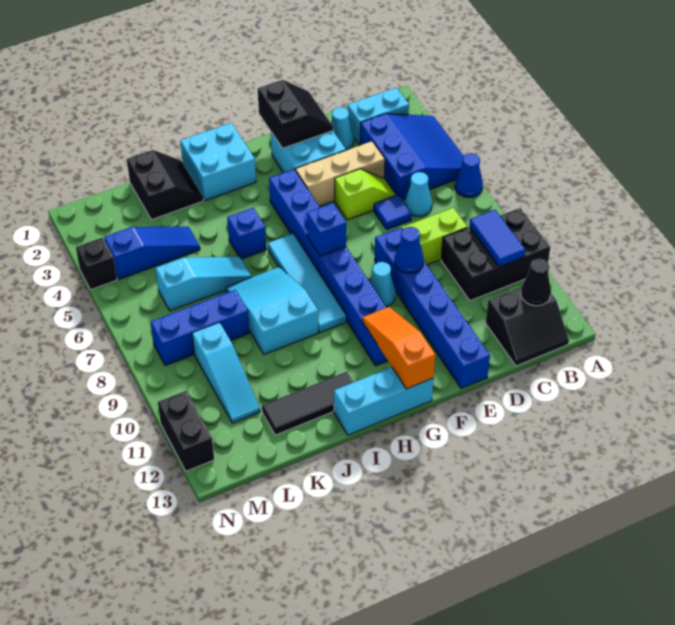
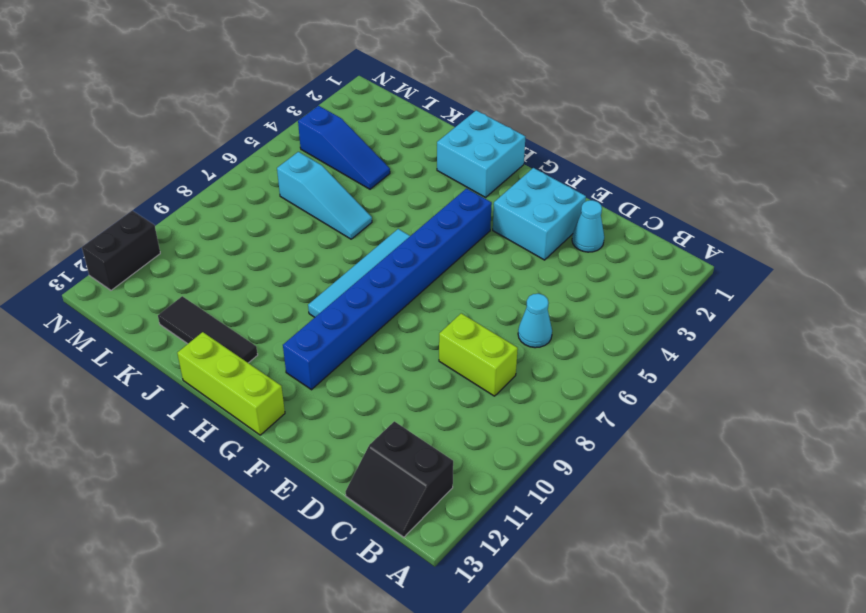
lime 1x3 brick [177,332,285,435] -> cyan 1x3 brick [334,367,434,435]
none -> blue 3x3 slope [360,114,463,200]
none -> blue 1x1 cone [455,153,483,197]
none -> black 2x3 brick [441,208,550,301]
none -> cyan 1x2 brick [348,88,409,145]

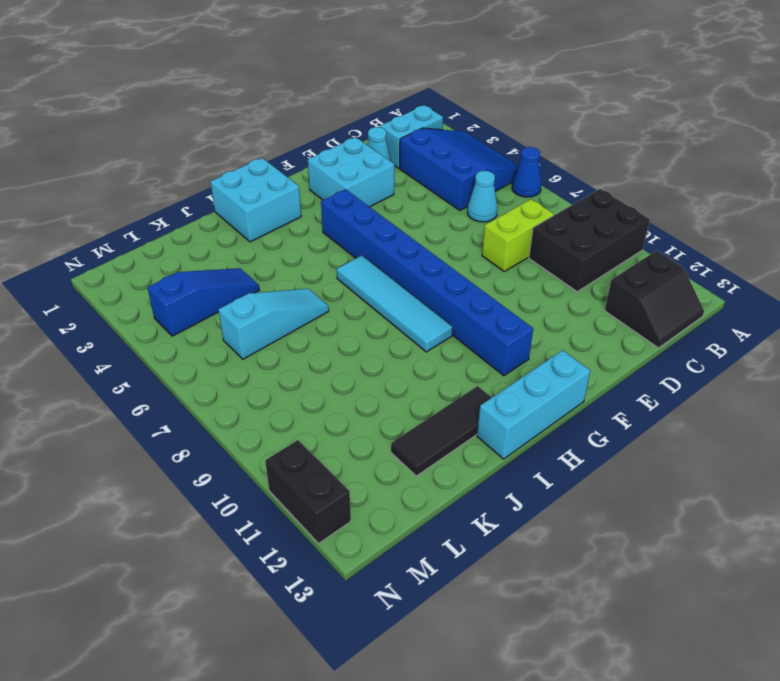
none -> tan 1x3 brick [296,141,385,206]
none -> lime 1x2 slope [335,169,396,220]
none -> blue 1x1 tile [374,195,412,229]
none -> blue 1x6 brick [375,228,490,389]

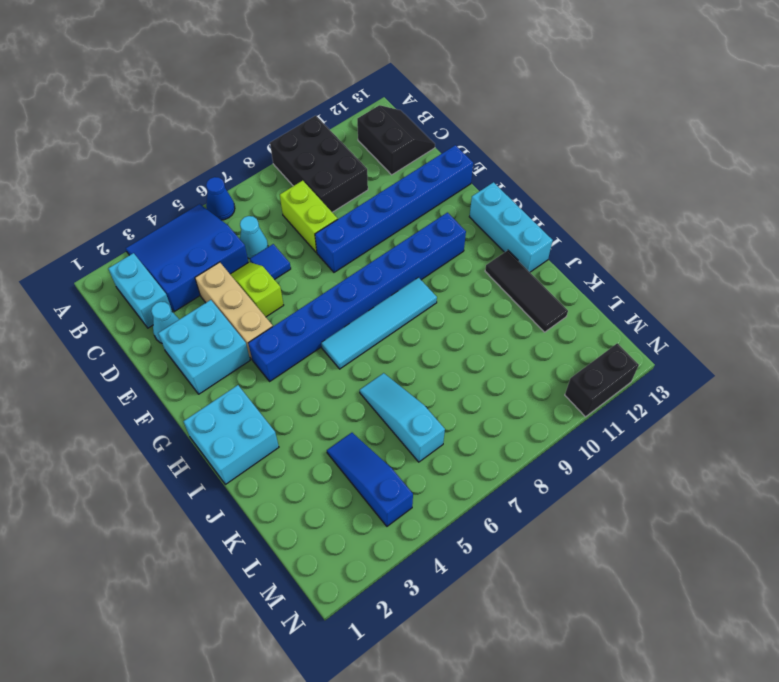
none -> cyan 1x1 cone [370,262,395,307]
none -> blue 1x1 brick [227,208,266,259]
none -> cyan 2x3 slope [226,267,318,354]
none -> black 2x2 slope [127,150,204,220]

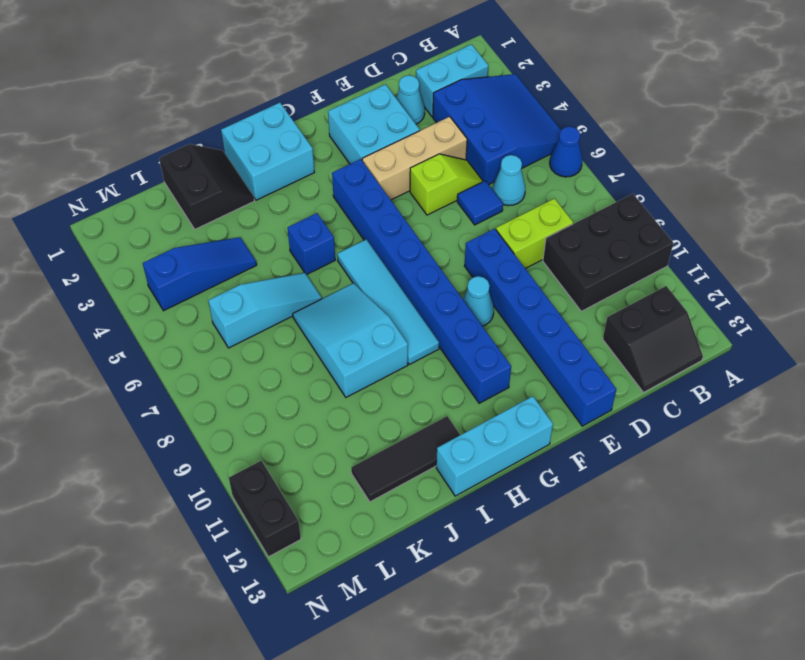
none -> blue 1x3 brick [151,290,249,366]
none -> cyan 1x3 slope [192,322,260,423]
none -> black 1x1 brick [76,237,117,290]
none -> blue 1x2 tile [469,210,525,267]

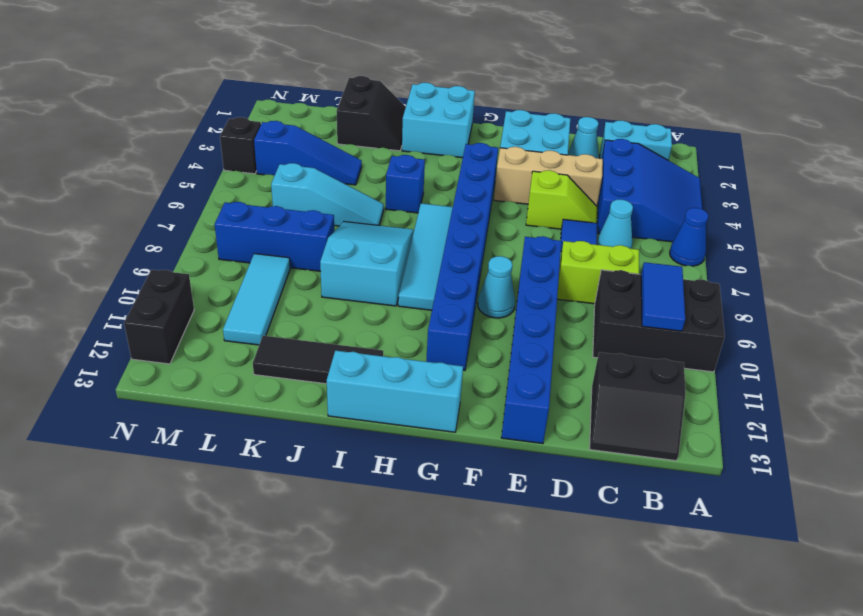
cyan 1x3 tile [223,254,290,345] -> cyan 1x3 slope [192,322,260,423]
none -> black 1x1 cone [521,259,551,306]
none -> black 2x2 slope [258,80,333,148]
none -> blue 1x1 cone [394,227,424,273]
none -> blue 1x1 brick [307,203,346,256]

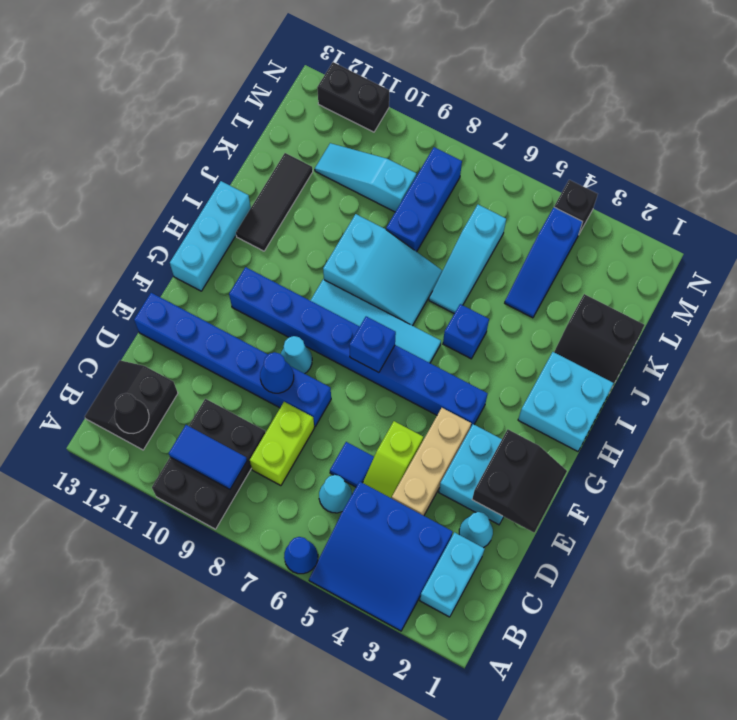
black 2x2 slope [472,430,567,532] -> black 2x2 slope turned to [258,80,333,148]
none -> orange 1x3 slope [362,307,435,389]

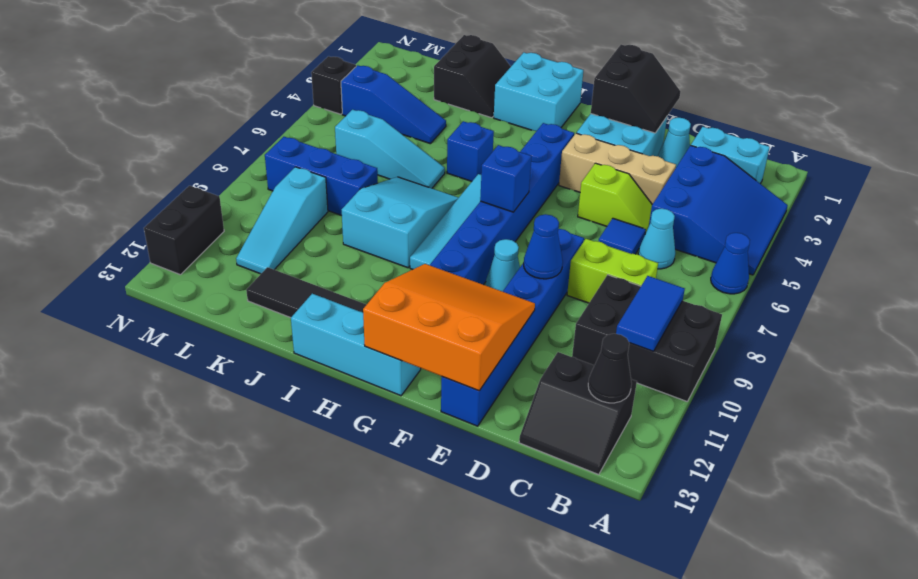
orange 3x3 slope [363,264,535,391] -> orange 1x3 slope [362,307,435,389]

